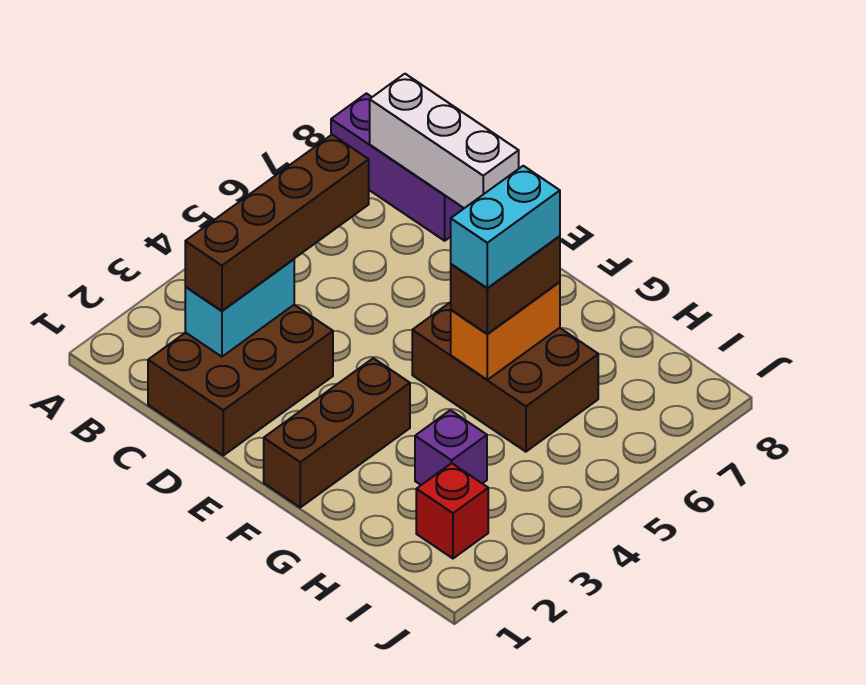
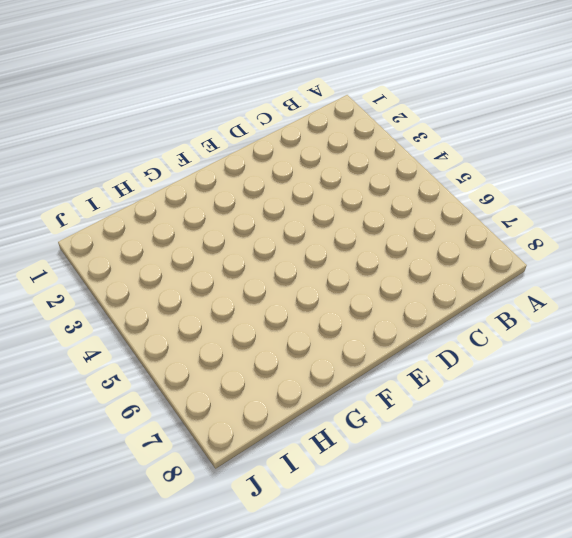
none -> purple 1x3 brick [331,93,464,241]
none -> brown 2x3 brick [148,305,333,455]
none -> brown 1x3 brick [264,358,410,507]

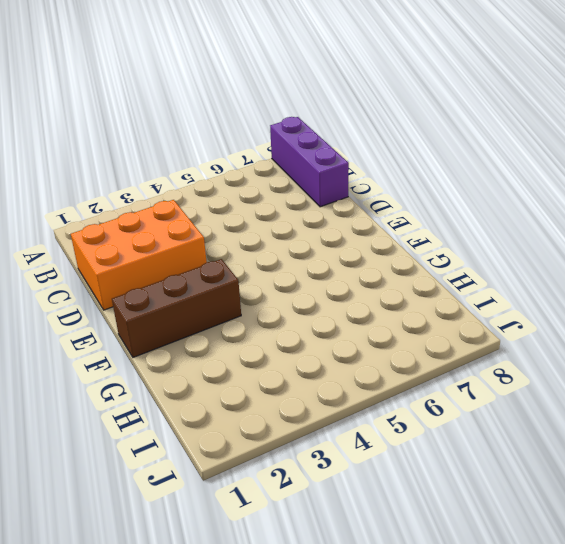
orange 2x3 brick [71,200,207,310] -> brown 2x3 brick [148,305,333,455]
none -> brown 2x3 brick [412,302,598,452]
none -> purple 1x1 brick [415,410,487,485]
none -> red 1x1 brick [416,463,488,558]

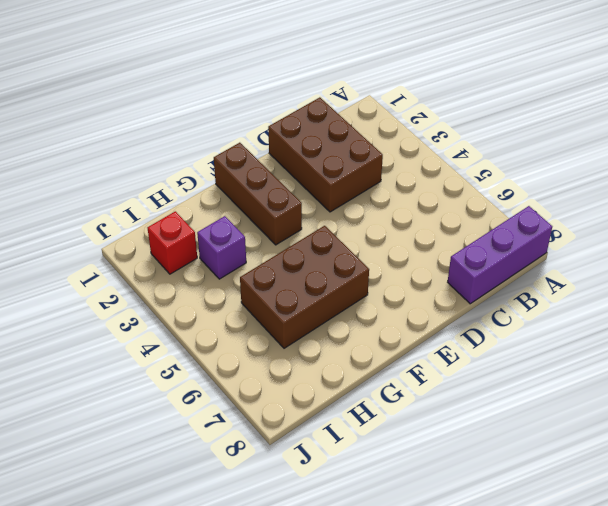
none -> white 1x3 brick [370,74,519,208]
none -> cyan 1x2 brick [185,259,294,357]
none -> orange 1x2 brick [451,282,560,380]

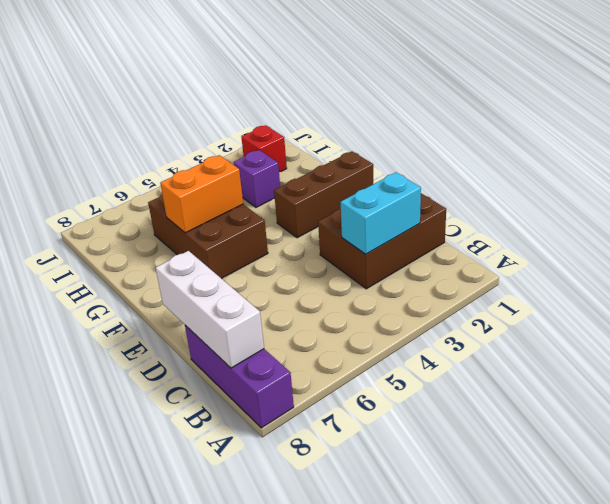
none -> brown 1x4 brick [185,135,369,311]
none -> brown 1x2 brick [451,236,560,334]
none -> cyan 1x2 brick [451,166,560,288]

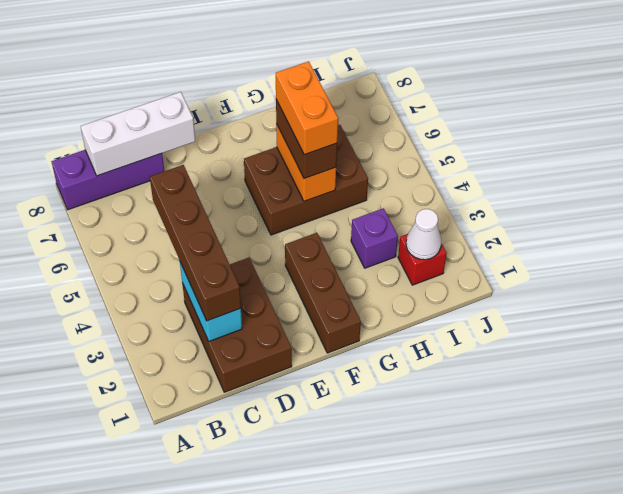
orange 1x2 brick [276,61,338,155] -> cyan 1x2 brick [451,166,560,288]
white 1x1 cone [406,209,441,260] -> none

